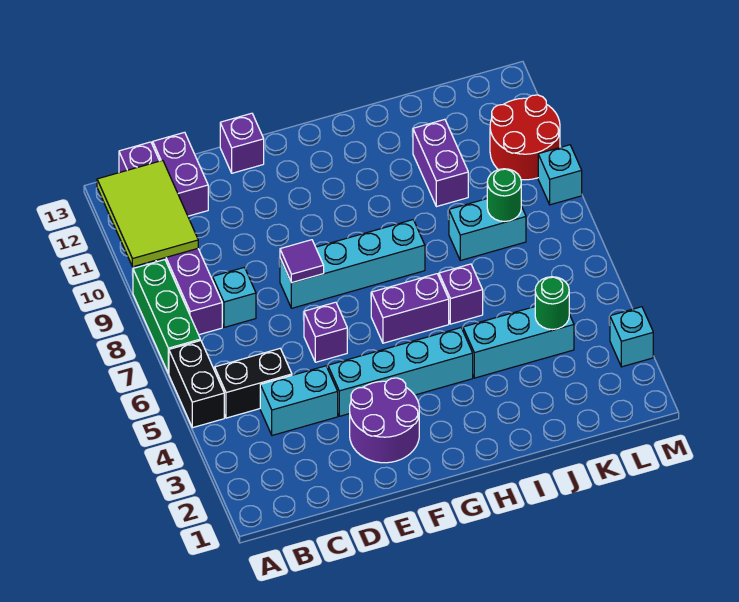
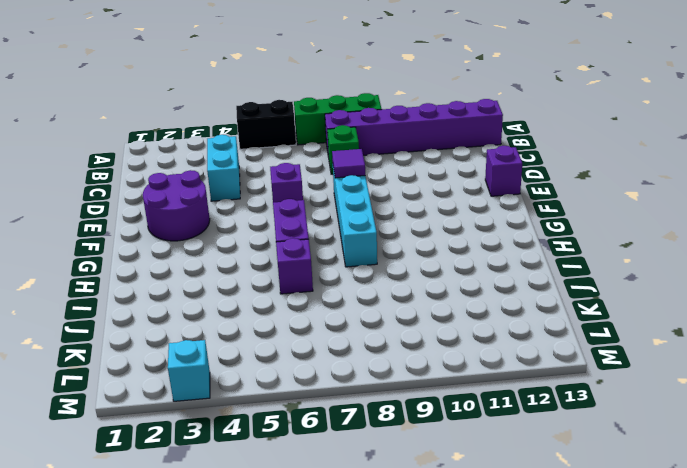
green 1x1 brick [327,125,359,174] -> cyan 1x1 brick [213,267,256,327]
none -> black 1x2 brick [215,349,292,418]
none -> purple 1x2 brick [153,132,208,216]
none -> cyan 1x4 brick [328,328,473,416]

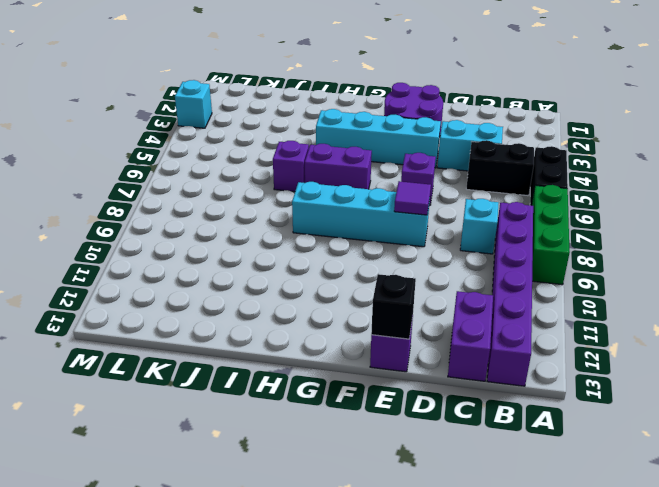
black 1x1 brick [371,274,416,339] -> none
none -> cyan 1x3 brick [463,307,574,378]
none -> cyan 1x2 brick [449,199,526,261]
none -> purple 1x2 brick [413,119,468,207]

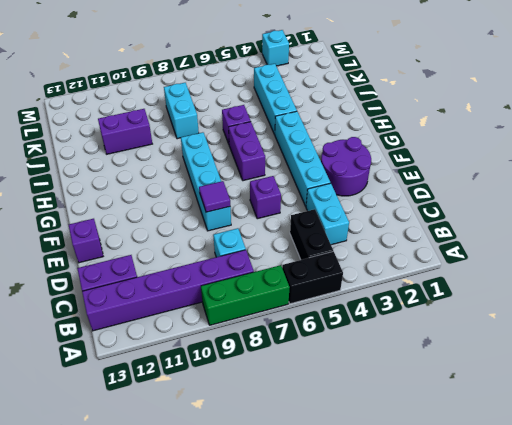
none -> red 2x2 round brick [490,95,560,180]
none -> cyan 1x1 brick [538,145,582,205]
none -> lime 2x3 tile [97,160,198,267]

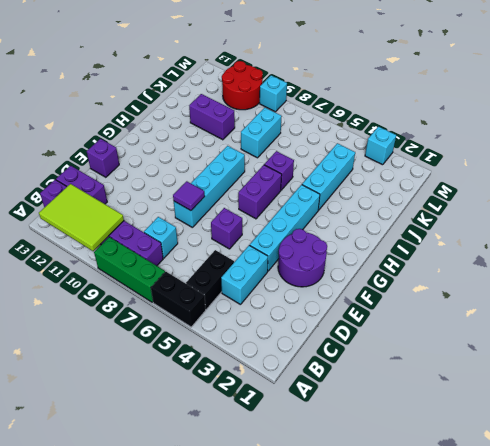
none -> green 1x1 round brick [535,277,569,330]
none -> green 1x1 round brick [487,169,521,221]

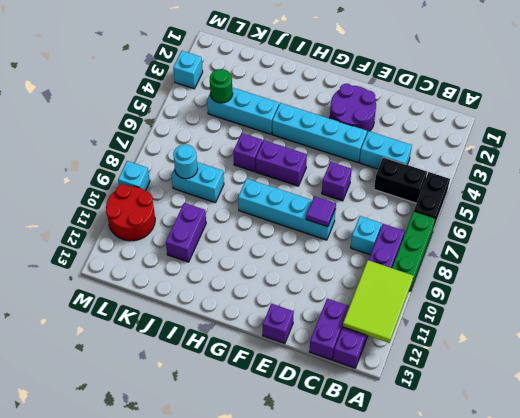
cyan 1x1 round brick [173,144,198,179] -> green 1x1 round brick [487,169,521,221]

